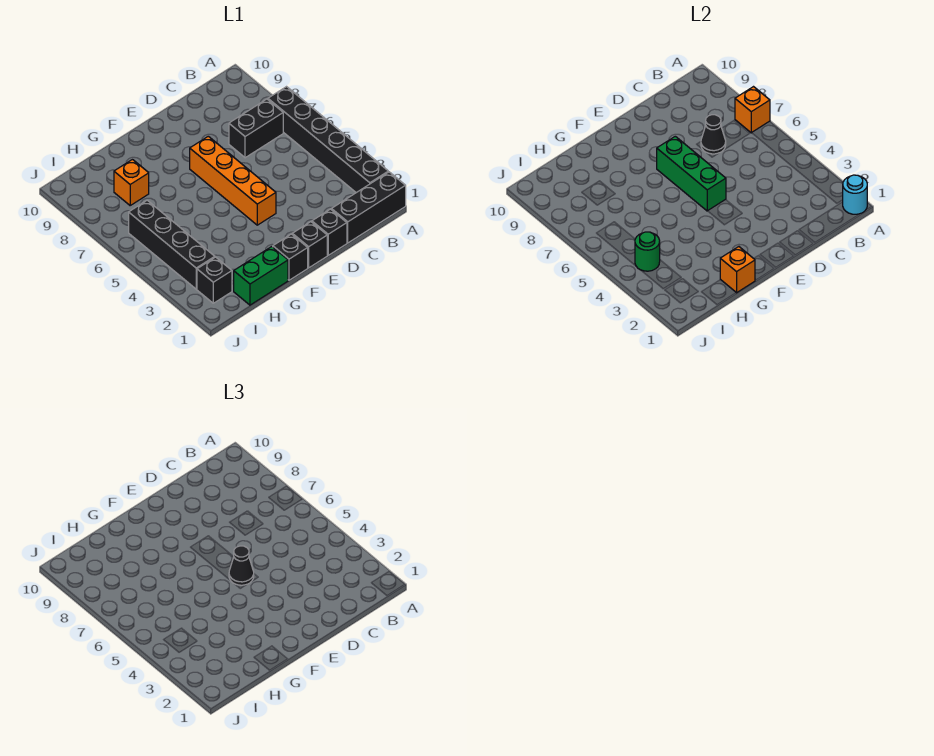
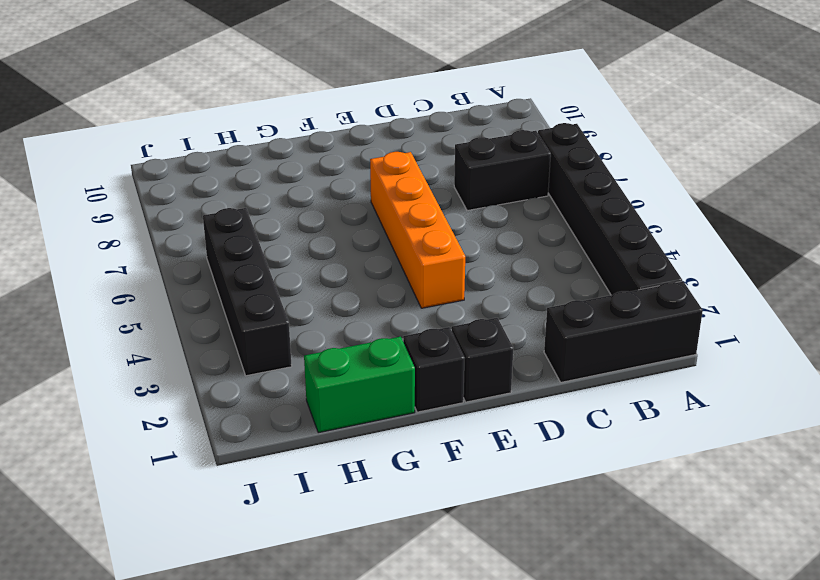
none -> black 1x1 brick [312,209,347,255]
none -> orange 1x1 brick [114,160,149,205]
none -> black 1x1 brick [197,257,232,303]

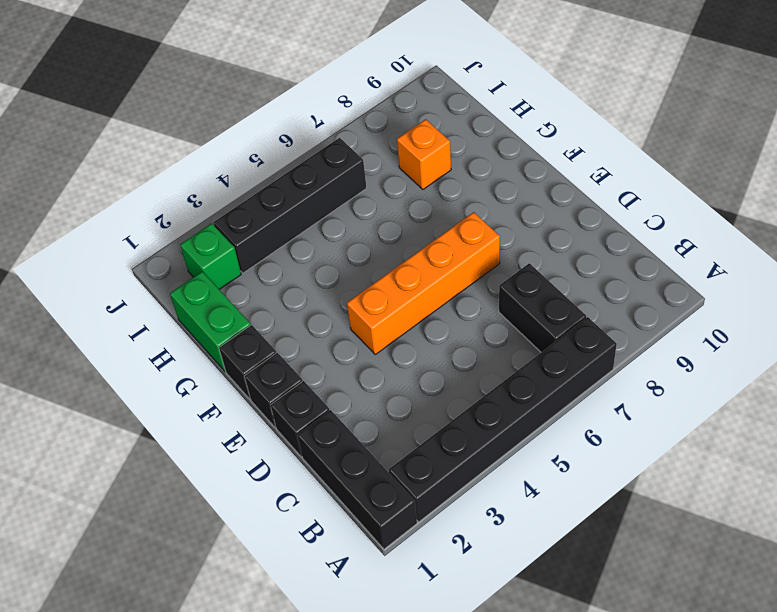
green 1x1 brick [180,223,241,290] -> black 1x1 brick [197,257,232,303]
none -> cyan 1x1 round brick [843,175,867,214]
none -> orange 1x1 brick [735,87,770,133]
none -> black 1x1 cone [701,115,726,154]

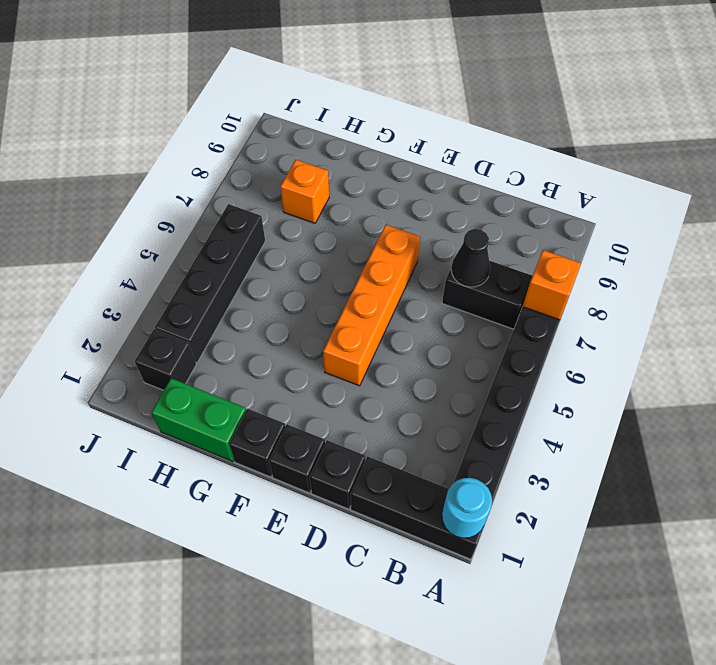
none -> green 1x3 brick [657,136,726,211]
none -> orange 1x1 brick [720,247,755,293]
none -> green 1x1 round brick [635,232,660,271]

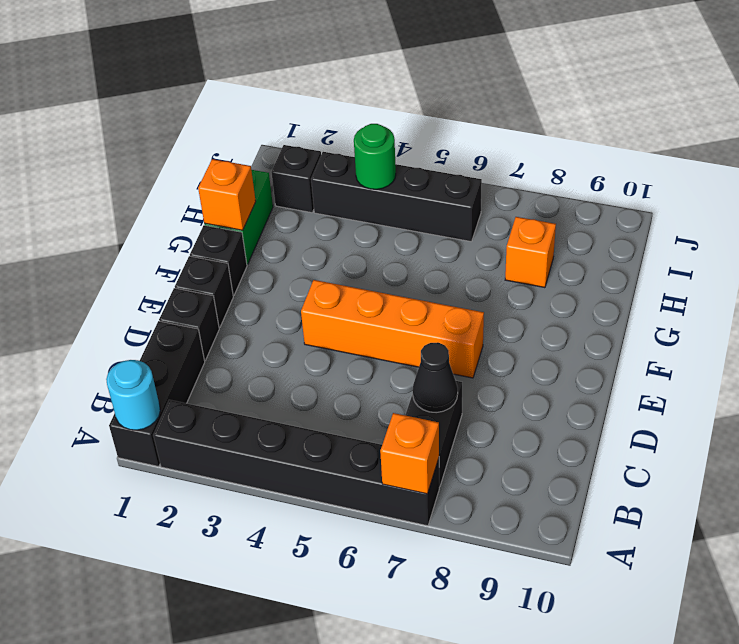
none -> green 1x3 brick [657,136,726,211]
none -> black 1x1 cone [229,546,254,585]

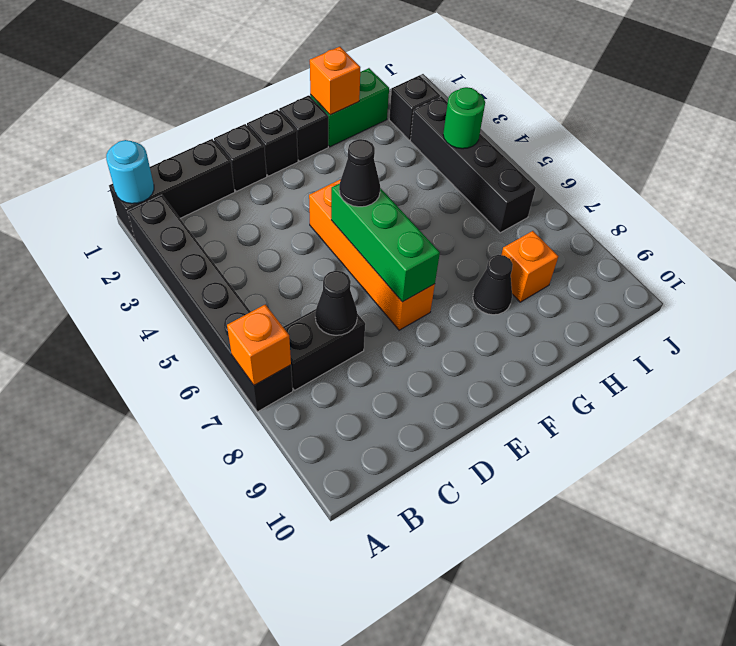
black 1x1 cone [473,255,513,315] -> none

